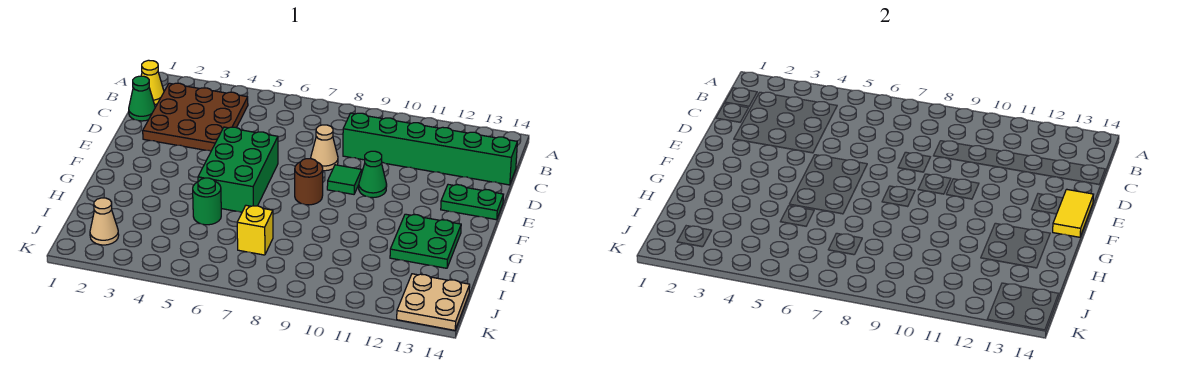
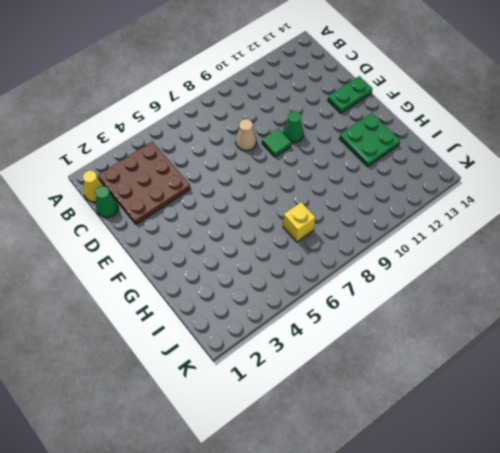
none -> green 1x6 brick [343,113,517,185]
none -> green 2x3 brick [198,127,278,212]
none -> brown 1x1 round brick [295,159,323,205]

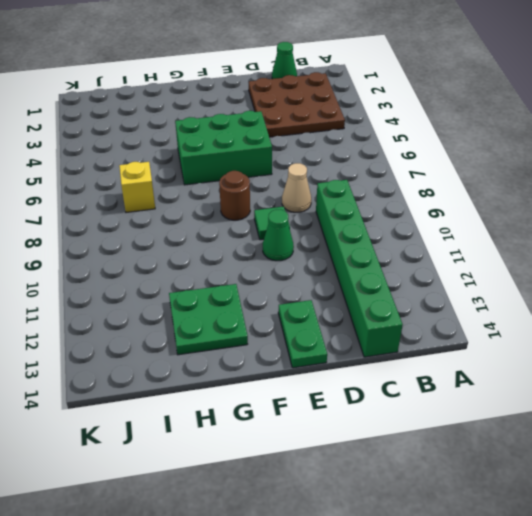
none -> yellow 1x1 cone [141,60,164,105]
none -> green 1x1 round brick [193,178,221,225]
none -> tan 1x1 cone [90,198,119,245]

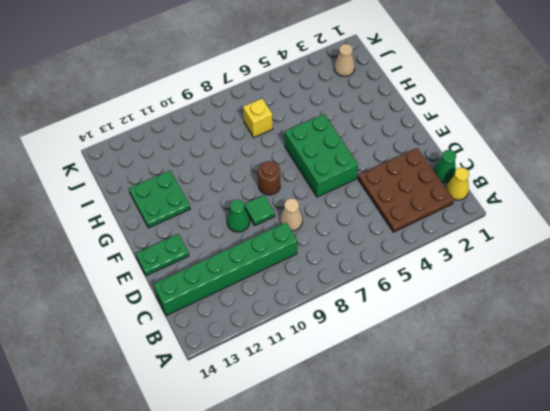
none -> green 1x1 round brick [193,178,221,225]
none -> tan 2x2 plate [397,274,470,330]
none -> yellow 1x2 tile [1053,189,1094,237]

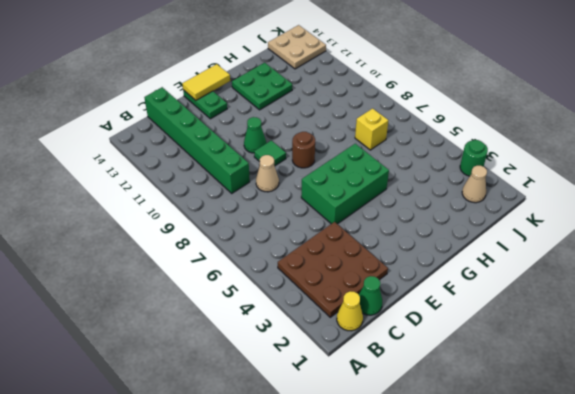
green 1x1 round brick [460,140,488,176] -> green 1x1 round brick moved to [193,178,221,225]

